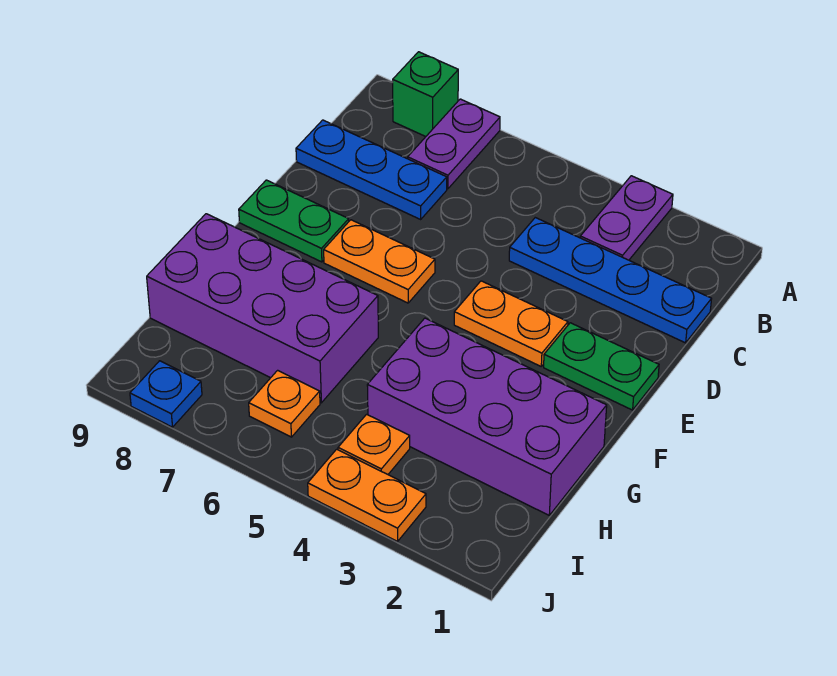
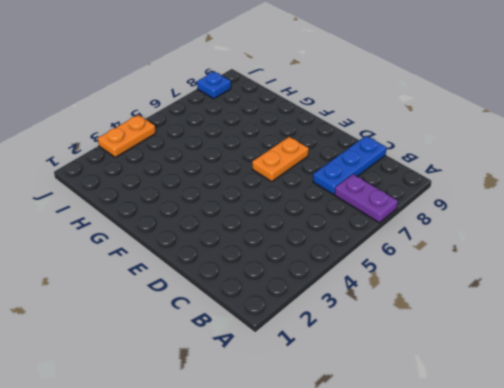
none -> purple 1x2 plate [580,176,673,260]
none -> green 1x1 brick [393,52,458,137]
none -> blue 1x4 plate [509,218,711,343]

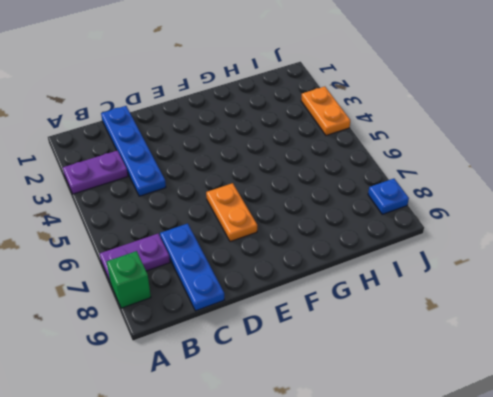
none -> green 1x2 plate [544,323,659,410]
none -> orange 1x2 plate [454,281,568,366]
none -> green 1x2 plate [239,180,349,262]

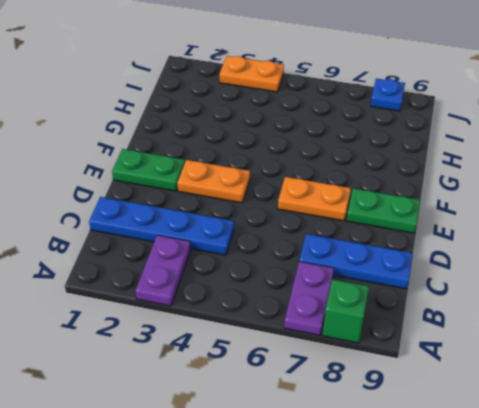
none -> purple 2x4 brick [367,318,607,515]
none -> purple 2x4 brick [147,214,378,403]
none -> orange 1x1 plate [338,414,410,474]

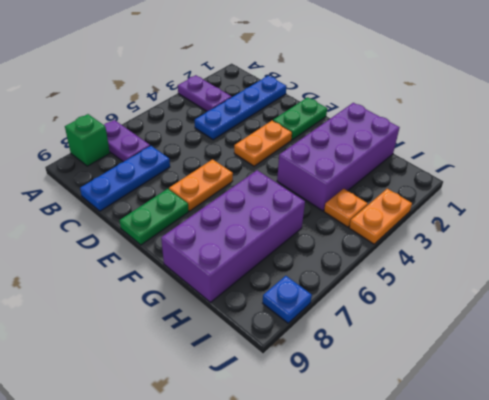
none -> orange 1x1 plate [249,370,320,437]

